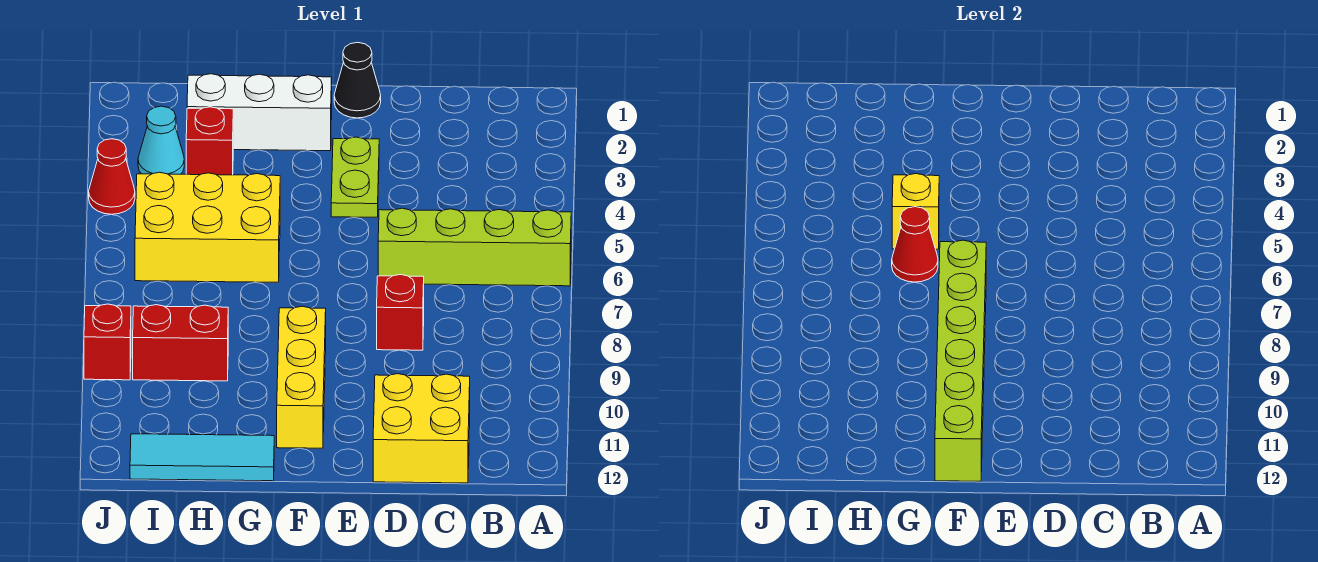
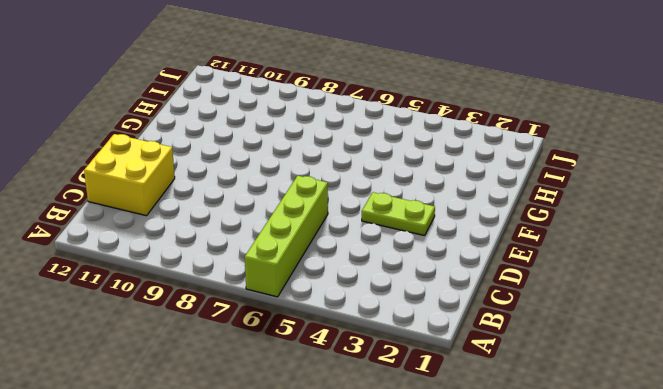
none -> red 1x1 brick [377,275,424,350]
none -> black 1x1 cone [334,42,381,118]
none -> white 1x3 brick [187,74,332,151]

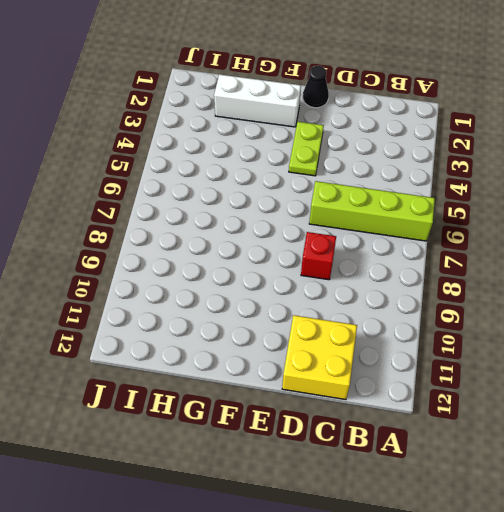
none -> yellow 1x3 brick [277,306,326,448]
none -> yellow 2x3 brick [135,172,280,282]
none -> cyan 1x3 tile [130,434,274,481]

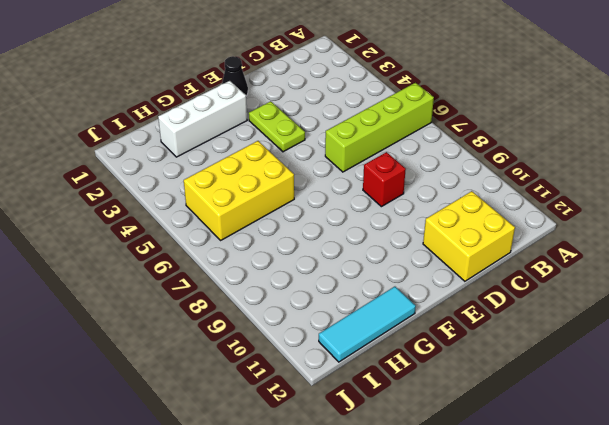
none -> yellow 1x3 brick [277,306,326,448]
none -> red 1x1 brick [186,107,233,175]
none -> red 1x2 brick [133,305,228,381]

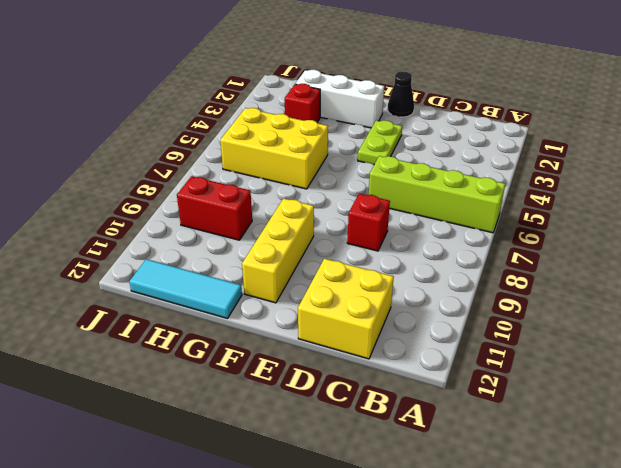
none -> cyan 1x1 cone [138,106,184,174]
none -> red 1x1 cone [89,139,135,214]
none -> red 1x1 brick [84,304,131,380]

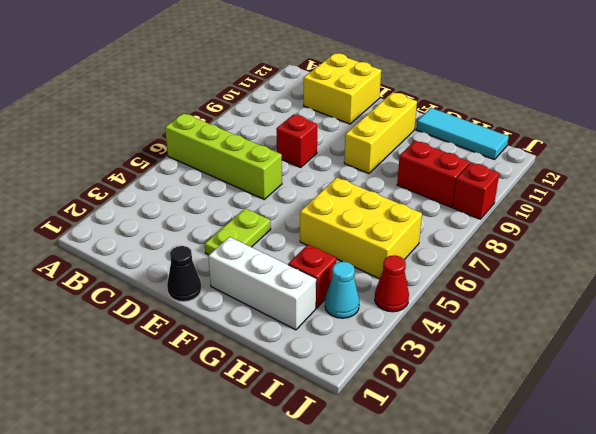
none -> lime 1x6 brick [935,240,986,481]
none -> yellow 1x1 brick [892,174,939,249]
none -> red 1x1 cone [892,207,938,282]

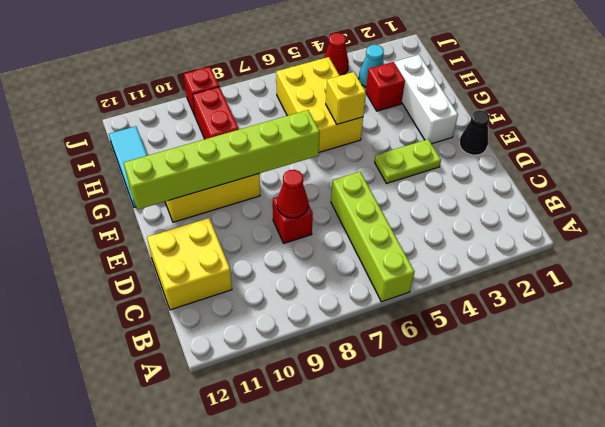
red 1x1 cone [277,170,308,218] -> red 1x1 cone moved to [892,207,938,282]

